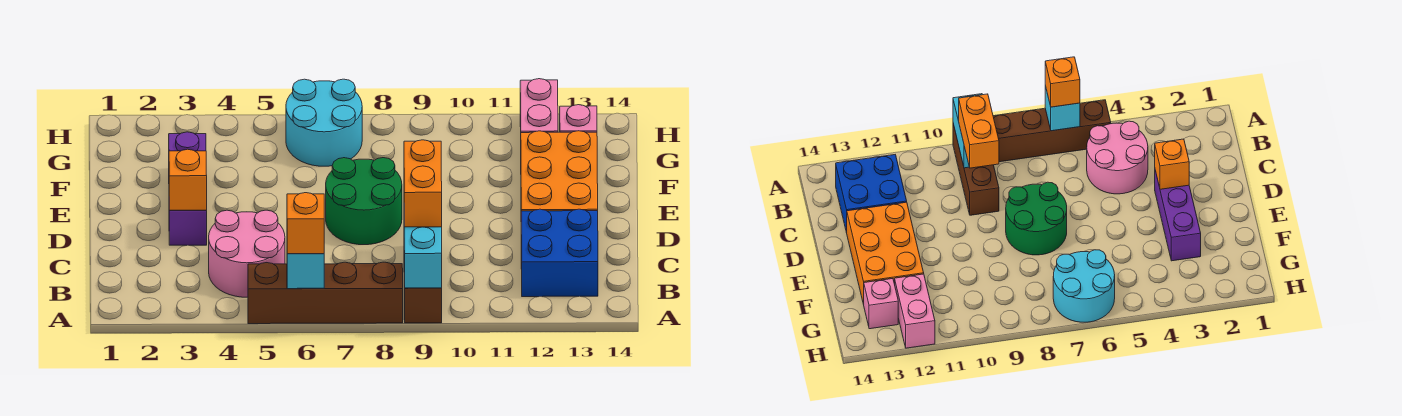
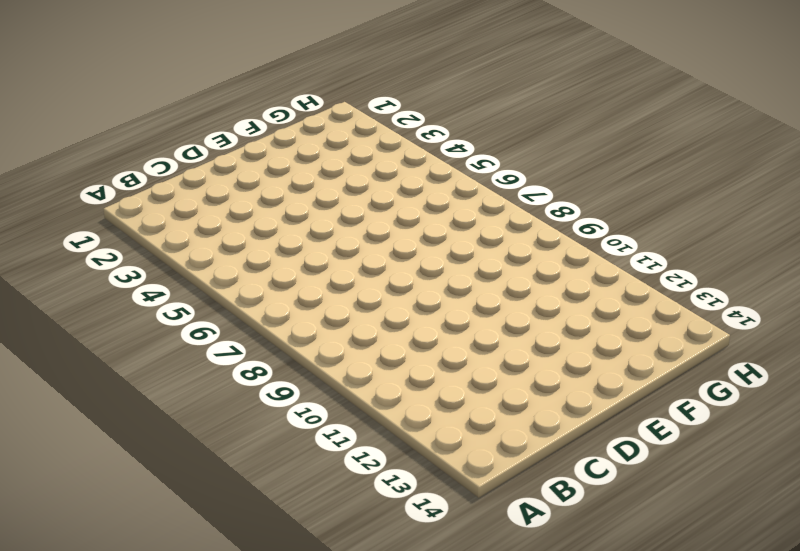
none -> brown 1x4 brick [248,262,403,324]
none -> brown 1x3 brick [404,286,442,323]
none -> pink 2x2 round brick [209,210,285,297]

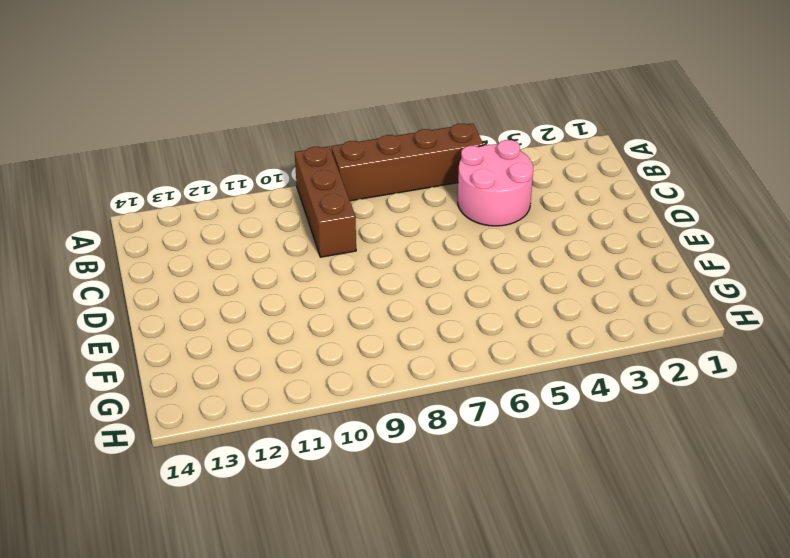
none -> blue 2x2 brick [521,209,598,297]
none -> purple 1x3 brick [169,132,207,245]
none -> green 2x2 round brick [326,158,402,245]

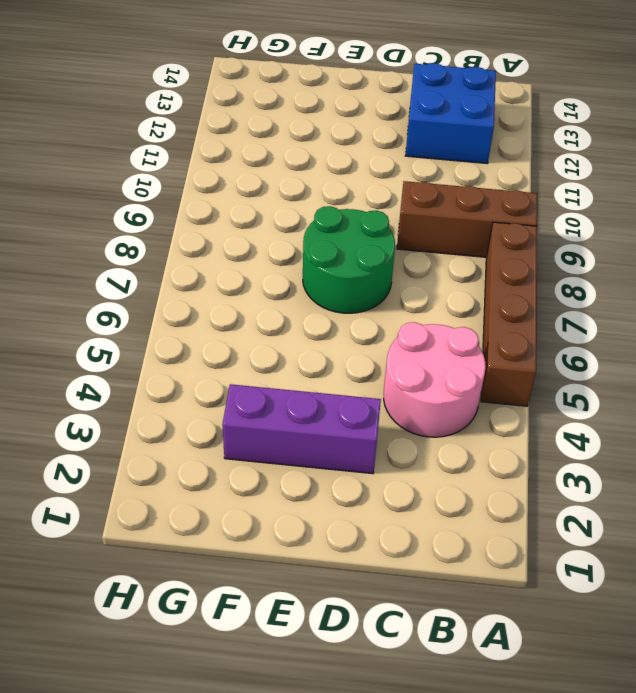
none -> orange 2x3 brick [521,131,598,211]
none -> cyan 2x2 round brick [286,79,362,166]
none -> pink 1x2 brick [520,79,558,133]

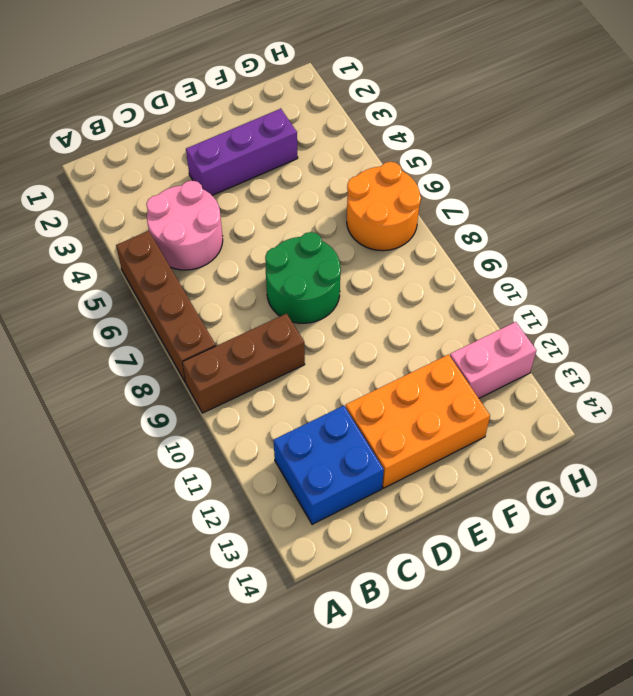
orange 2x2 round brick [347,162,421,251] -> cyan 2x2 round brick [286,79,362,166]
none -> pink 1x1 brick [560,105,597,132]
none -> cyan 1x1 brick [287,254,324,289]
none -> cyan 1x2 brick [404,227,442,288]

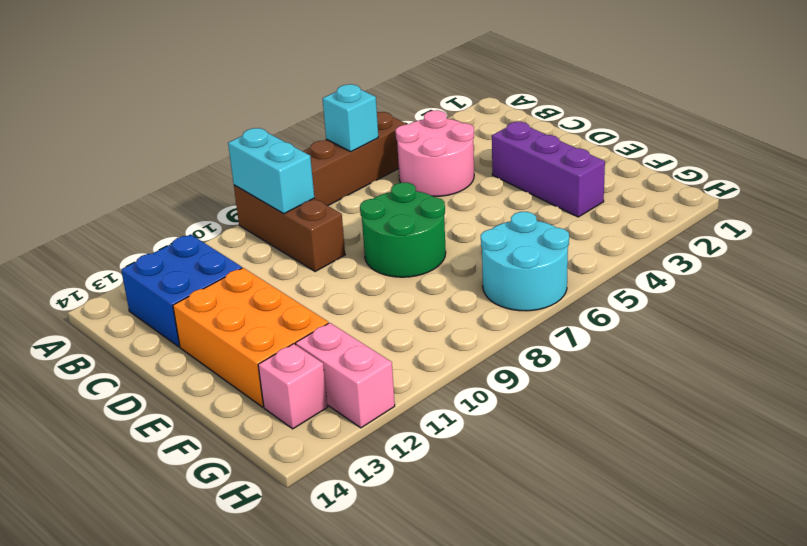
none -> orange 1x1 brick [169,149,207,210]
none -> orange 1x1 brick [287,193,324,254]
none -> orange 1x2 brick [404,140,442,227]

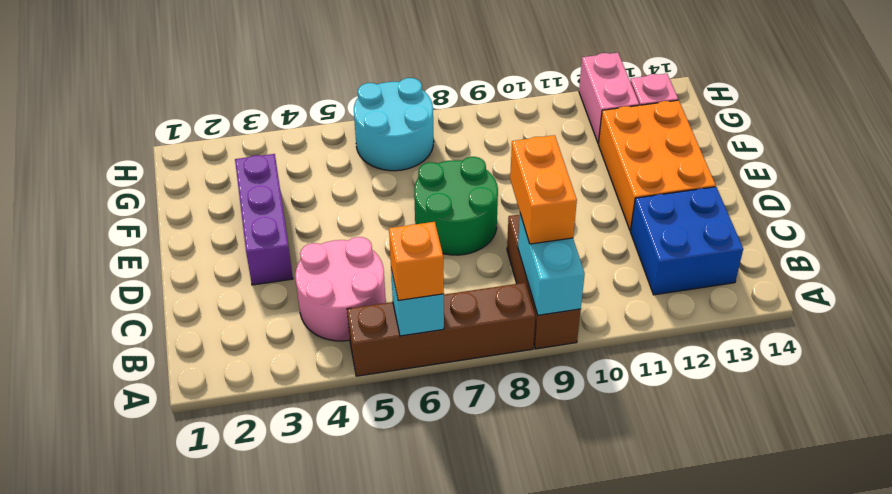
none -> orange 1x1 brick [169,149,207,210]

